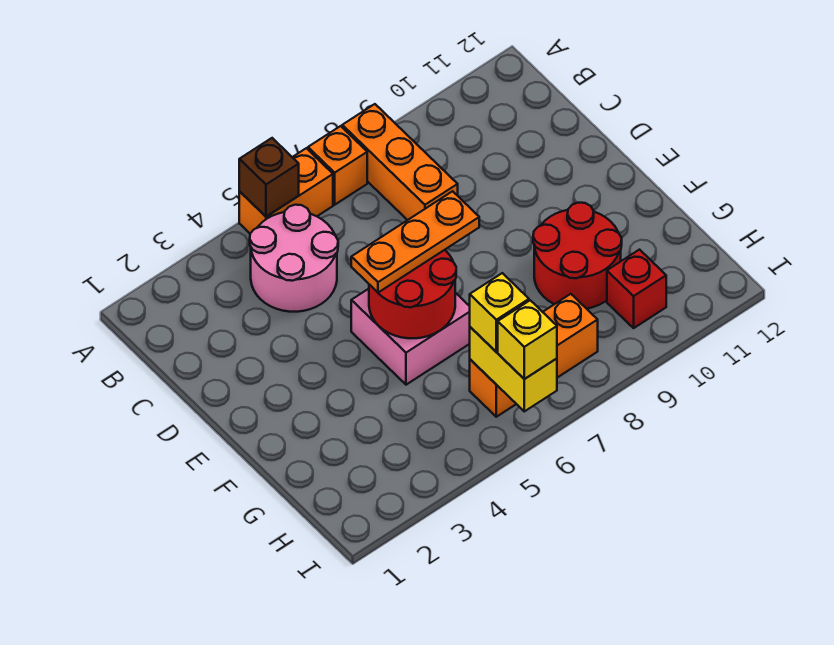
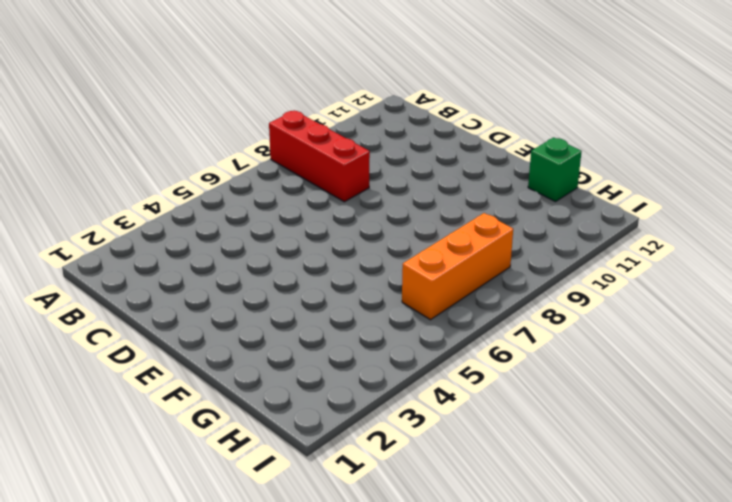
red 1x3 brick [269,110,370,202] -> orange 1x3 brick [342,104,458,220]
green 1x1 brick [528,137,582,202] -> none
none -> orange 1x2 brick [239,148,333,233]
none -> orange 1x1 brick [308,126,367,205]
none -> pink 2x2 round brick [250,205,338,312]

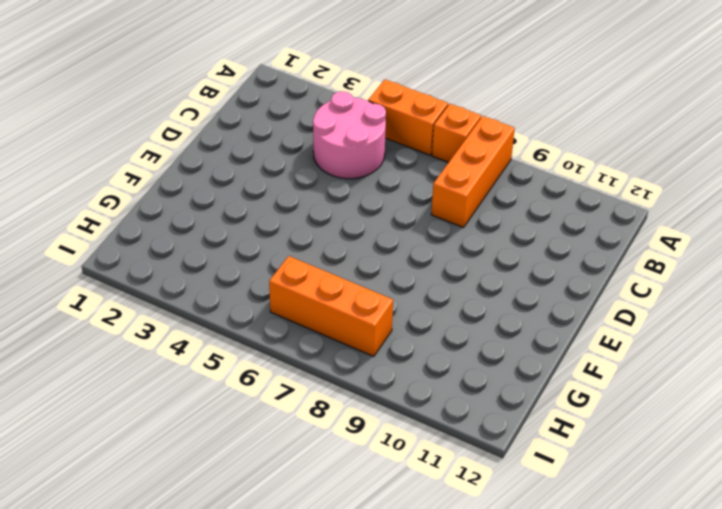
none -> pink 2x2 brick [351,289,470,385]
none -> red 2x2 round brick [533,203,622,309]
none -> red 1x1 brick [607,250,666,328]

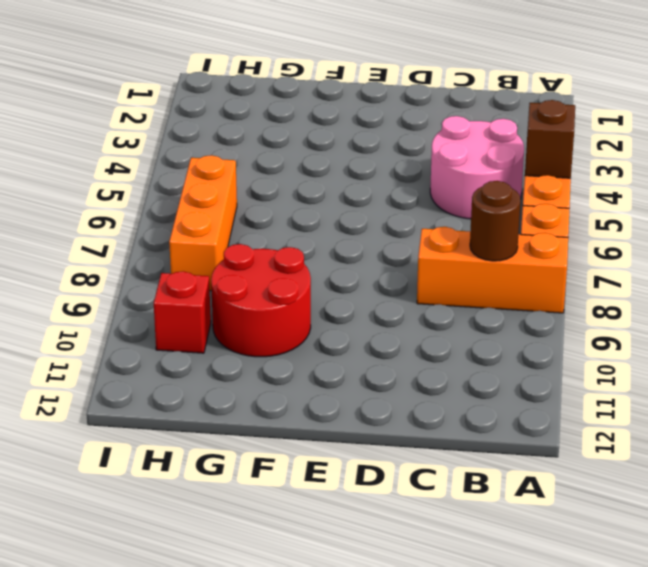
brown 1x1 round brick [470,181,520,261] -> none
none -> pink 2x2 brick [351,289,470,385]
none -> red 2x2 round brick [369,250,456,338]
none -> yellow 1x2 brick [470,327,557,411]

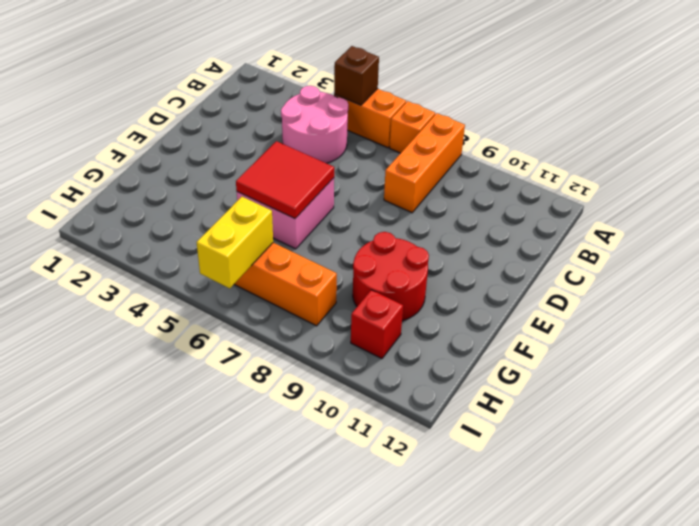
red 2x2 tile [236,141,334,219] -> red 2x2 round brick [369,250,456,338]
none -> orange 1x3 plate [351,191,479,293]
none -> yellow 1x1 brick [470,273,529,352]
none -> yellow 1x1 brick [498,300,557,379]

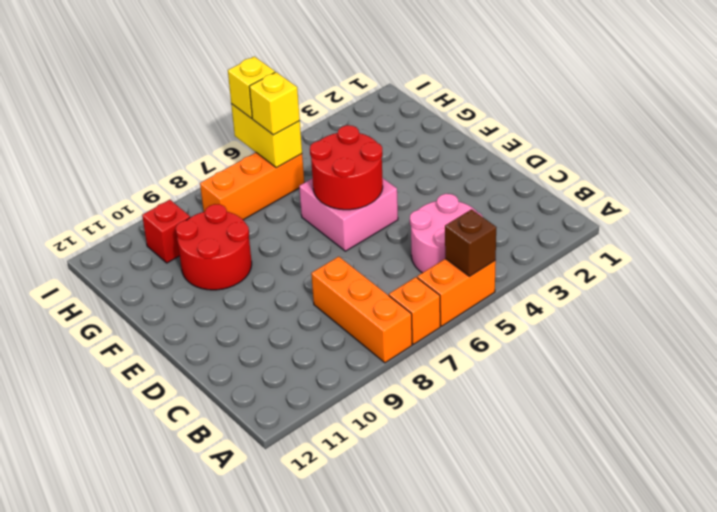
none -> orange 1x3 plate [351,191,479,293]

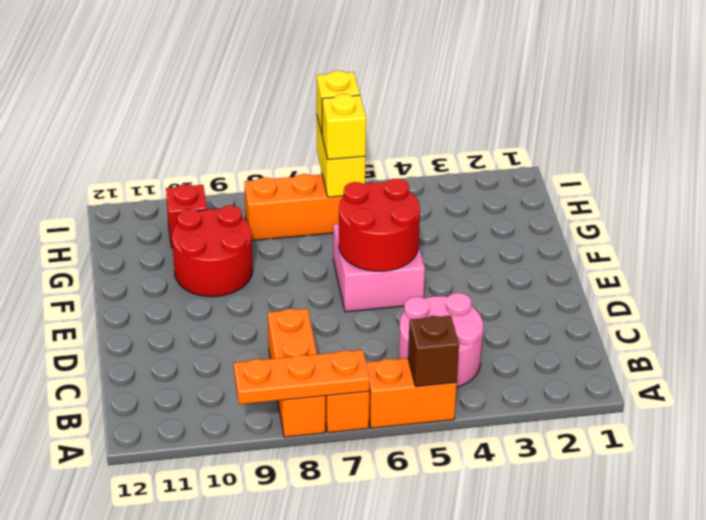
orange 1x3 plate [234,350,370,404] -> orange 1x3 plate moved to [351,191,479,293]

